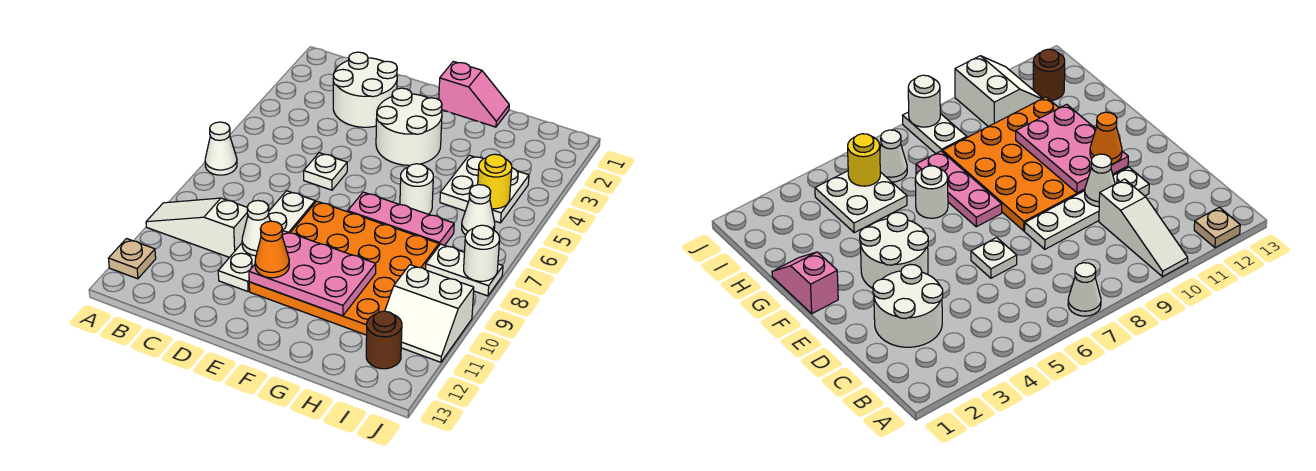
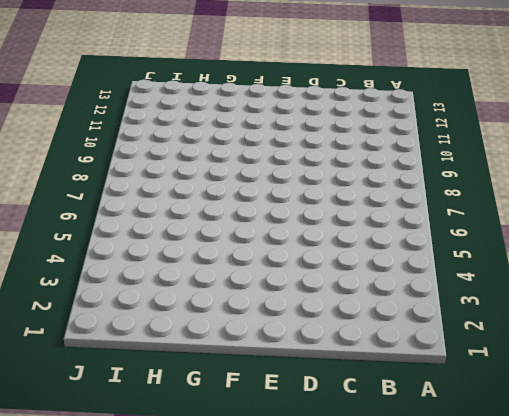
none -> white 1x1 cone [205,122,237,175]
none -> white 1x3 slope [146,198,248,257]
none -> tan 1x1 plate [108,239,156,279]

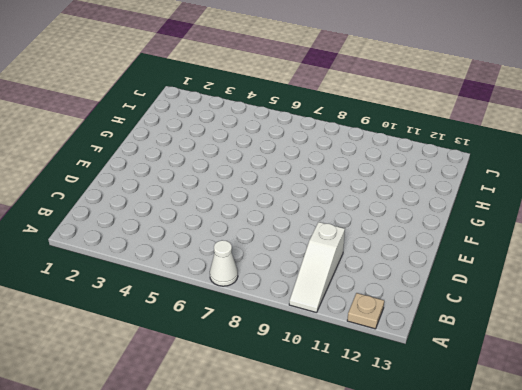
none -> white 2x2 round brick [333,52,397,127]
none -> white 1x1 plate [304,153,347,190]
none -> white 1x4 plate [218,191,315,291]

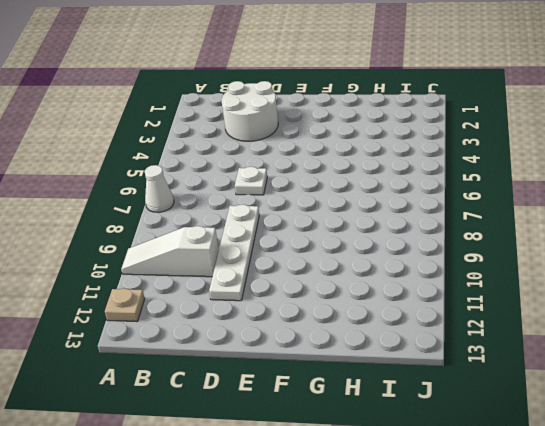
none -> white 2x2 round brick [376,88,442,165]
none -> orange 4x4 plate [249,201,439,335]
none -> pink 1x2 slope [439,61,509,127]

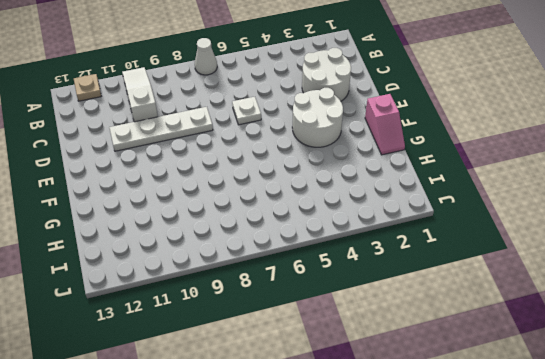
none -> orange 4x4 plate [249,201,439,335]
none -> pink 1x3 plate [348,192,454,245]
none -> white 1x1 round brick [400,164,433,214]

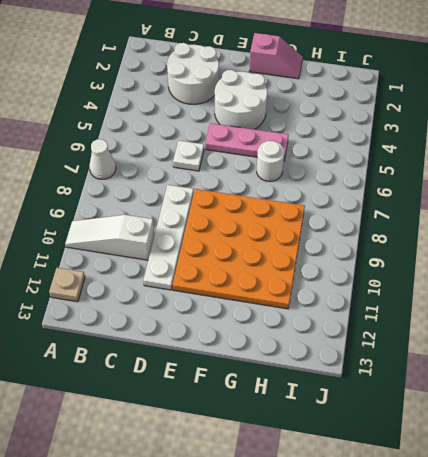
pink 1x3 plate [205,123,289,161] -> pink 1x3 plate moved to [348,192,454,245]
none -> white 2x2 plate [440,155,529,223]
none -> white 1x1 cone [462,185,495,235]
none -> white 1x2 plate [425,244,503,296]

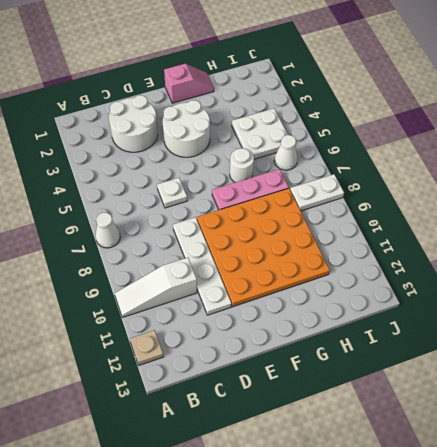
none -> white 2x2 slope [385,265,474,362]
none -> brown 1x1 round brick [366,311,402,369]
none -> white 1x1 cone [242,201,270,256]

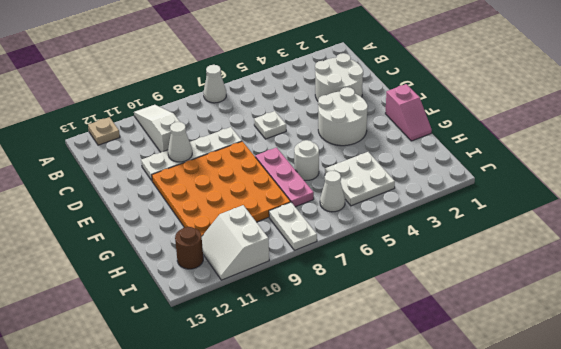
none -> pink 2x3 plate [249,231,376,316]
none -> yellow 1x1 round brick [478,154,512,209]
none -> white 1x1 round brick [464,225,500,281]

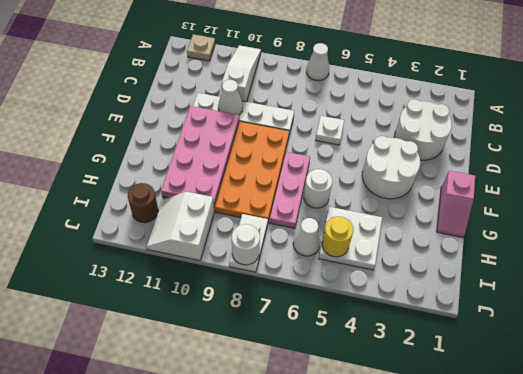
pink 2x4 plate [161,106,239,206] -> pink 2x3 plate [249,231,376,316]
none -> orange 1x1 cone [255,221,289,278]

